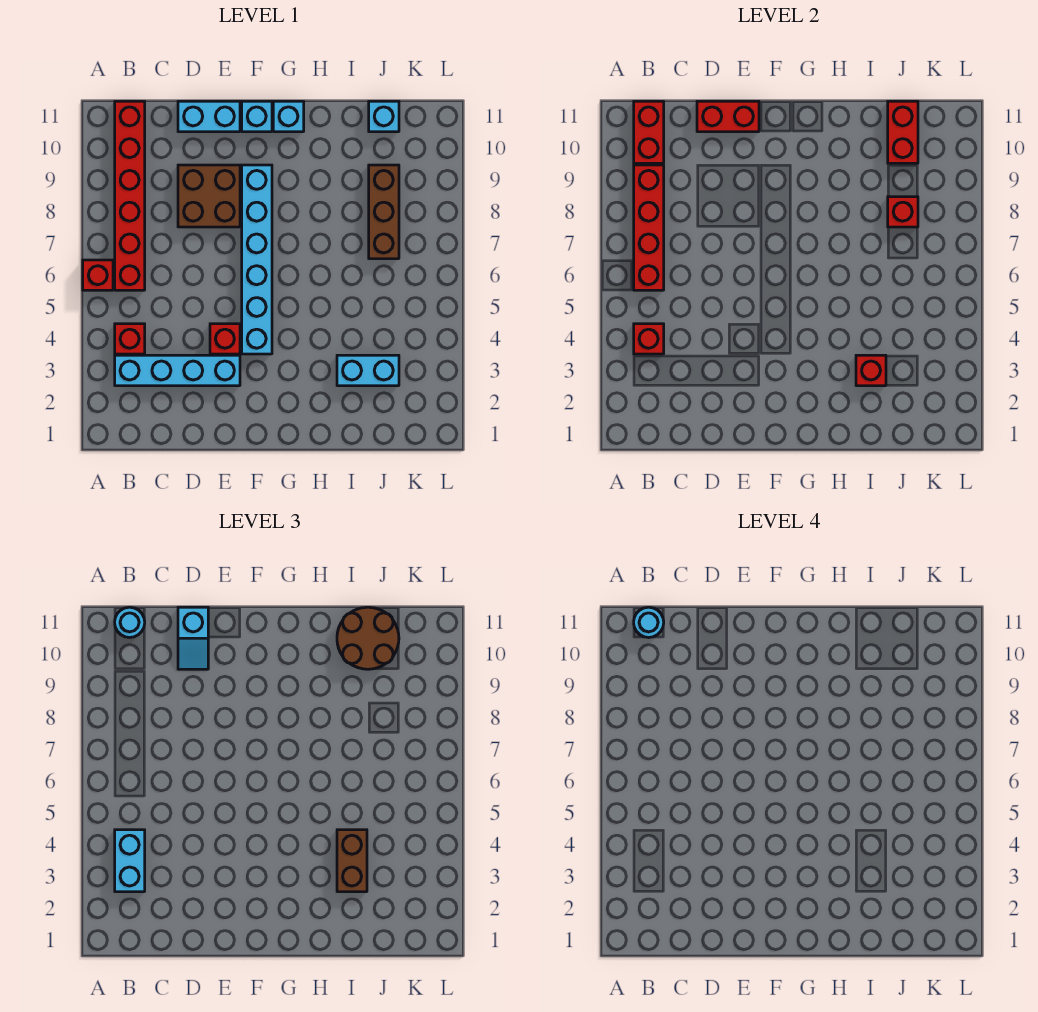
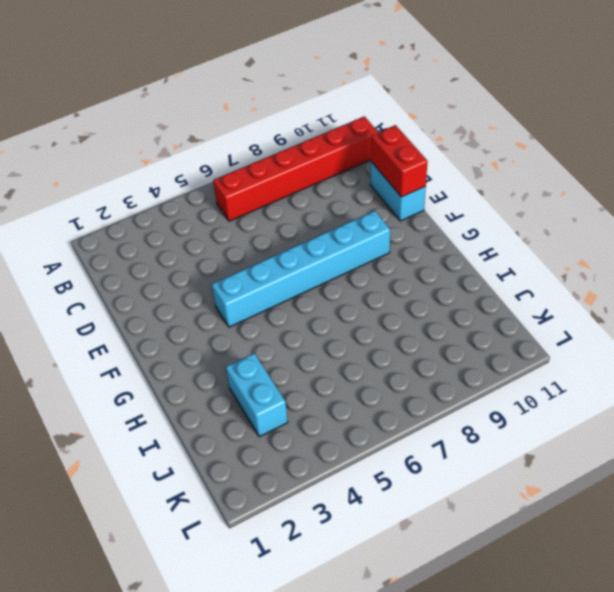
none -> red 1x1 brick [83,260,113,290]
none -> cyan 1x4 brick [115,355,240,386]
none -> red 1x1 brick [115,324,145,354]

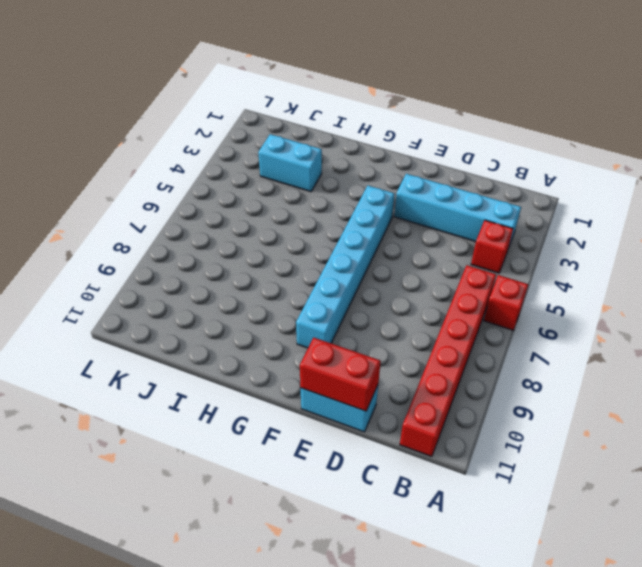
none -> brown 2x2 brick [178,165,240,227]
none -> red 1x1 brick [210,324,240,354]
none -> cyan 1x1 brick [242,101,272,132]

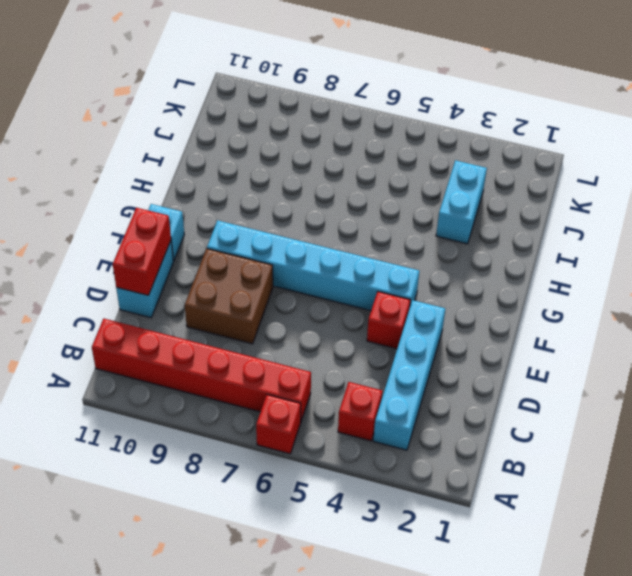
none -> cyan 1x1 brick [273,101,304,132]
none -> brown 1x3 brick [369,165,399,259]
none -> cyan 1x1 brick [369,101,399,132]

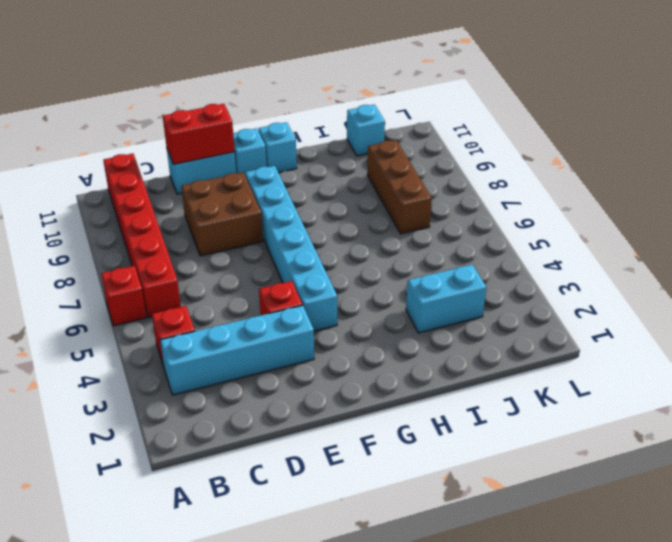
none -> red 1x1 brick [634,324,664,354]
none -> red 1x4 brick [634,165,664,290]
none -> red 1x2 brick [634,101,664,163]

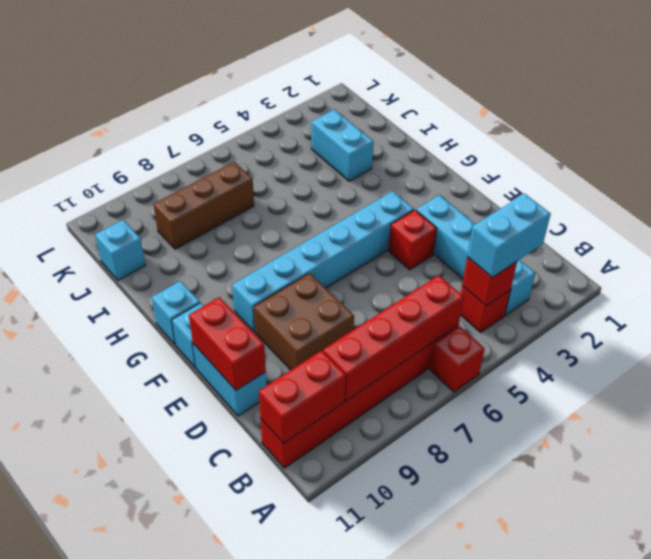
none -> red 1x1 brick [856,355,886,386]
none -> red 1x1 brick [888,197,918,227]
none -> red 1x2 brick [888,101,918,163]

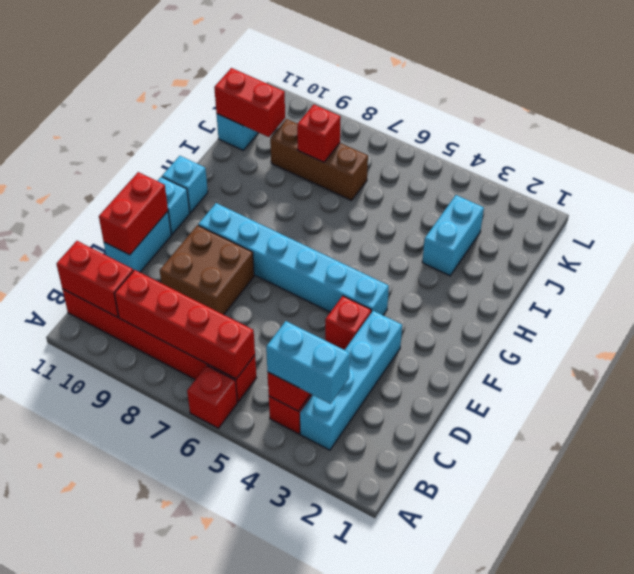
none -> red 1x1 brick [856,355,886,386]
none -> cyan 1x1 round brick [115,607,145,638]
none -> cyan 1x2 slope [178,607,208,669]

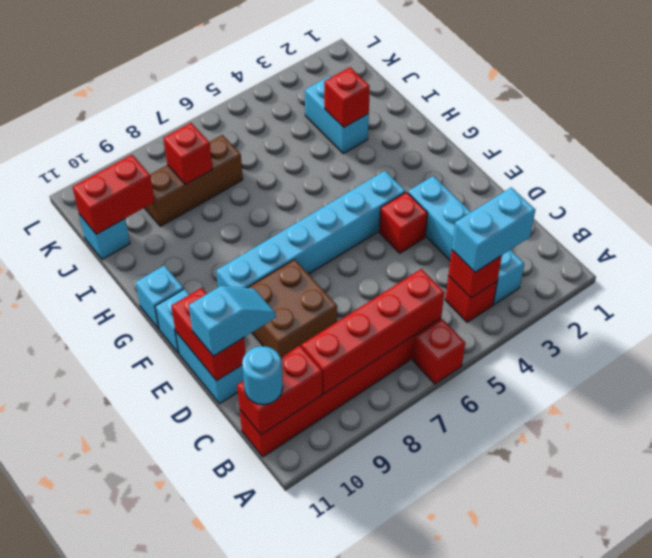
none -> brown 1x2 brick [337,830,367,892]
none -> brown 2x2 round brick [337,607,399,669]
none -> cyan 1x1 round brick [634,607,664,638]

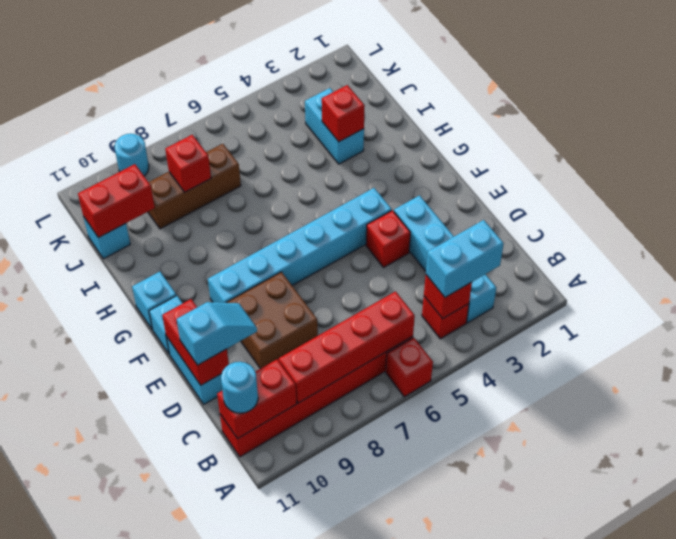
cyan 1x1 round brick [115,134,149,176] -> cyan 1x1 round brick moved to [634,607,664,638]
none -> brown 1x2 brick [337,830,367,892]
none -> brown 2x2 round brick [337,607,399,669]

